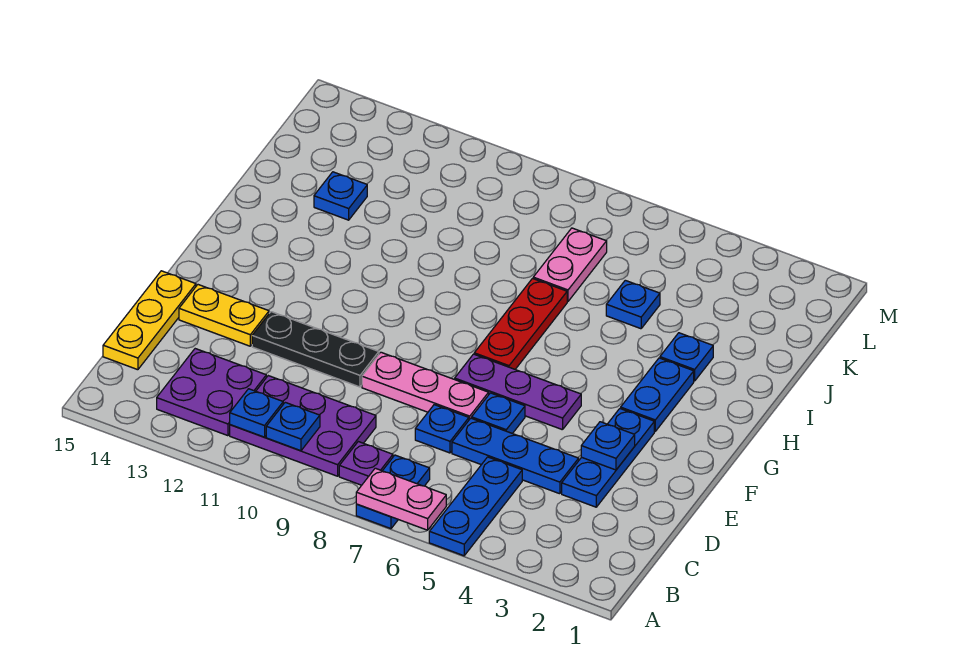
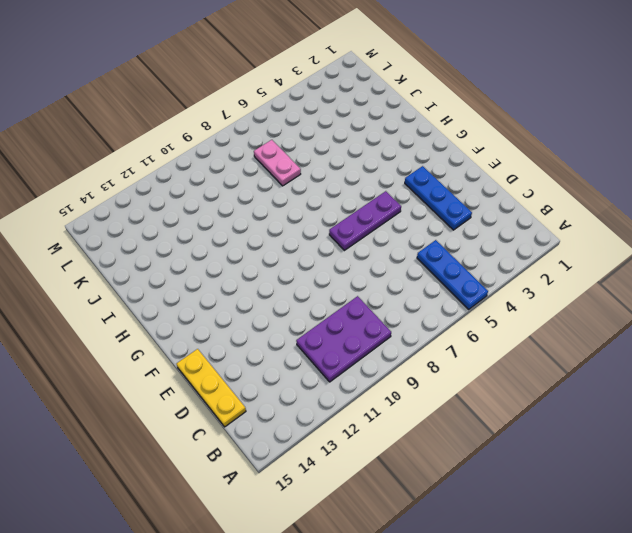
none -> blue 1x2 plate [356,455,430,529]
none -> purple 1x1 plate [339,442,393,485]
none -> purple 2x2 plate [157,349,266,436]

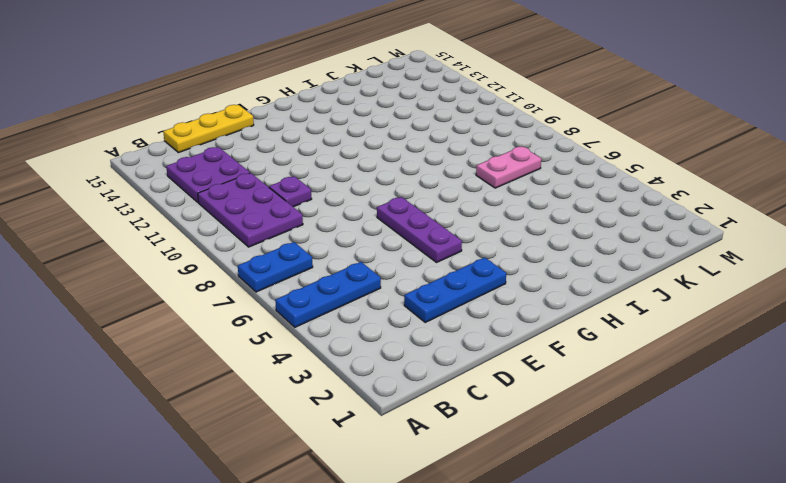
purple 1x1 plate [269,176,312,207] -> purple 1x1 plate moved to [339,442,393,485]
none -> blue 1x3 plate [452,418,579,494]
none -> blue 1x1 plate [415,405,469,453]
none -> blue 1x1 plate [472,393,525,434]

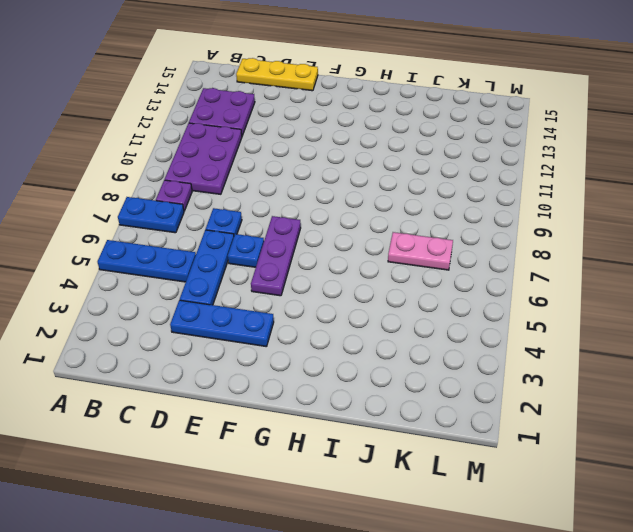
none -> pink 1x3 plate [362,352,489,420]
none -> black 1x3 plate [252,312,379,387]
none -> yellow 1x2 plate [179,285,269,346]

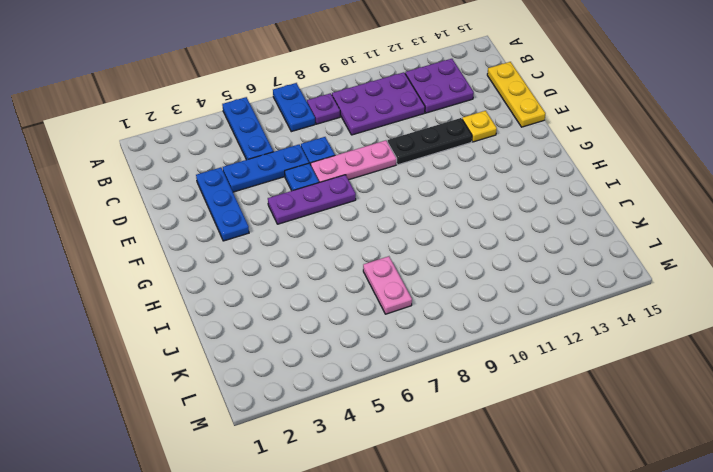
yellow 1x1 plate [462,111,497,142] -> yellow 1x2 plate [179,285,269,346]
none -> blue 1x2 plate [621,358,694,431]
none -> red 1x3 plate [474,279,567,369]
none -> blue 1x1 plate [660,333,713,381]

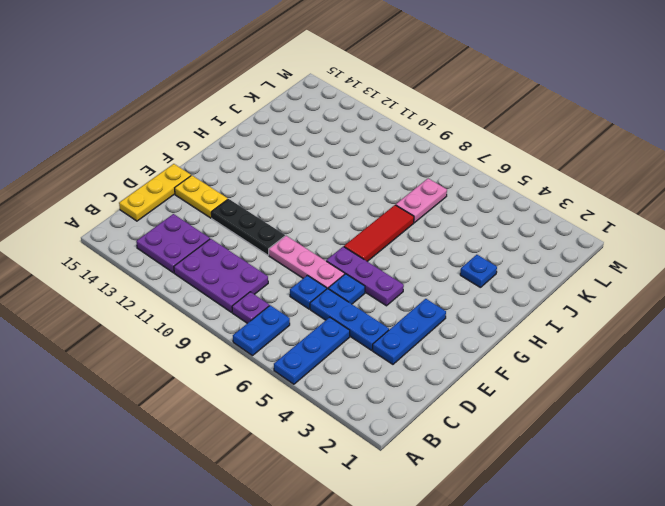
red 1x3 tile [344,205,414,262] -> red 1x3 plate [474,279,567,369]
none -> blue 1x2 plate [621,358,694,431]
none -> blue 1x1 plate [606,280,660,329]
none -> blue 1x1 plate [314,172,367,220]

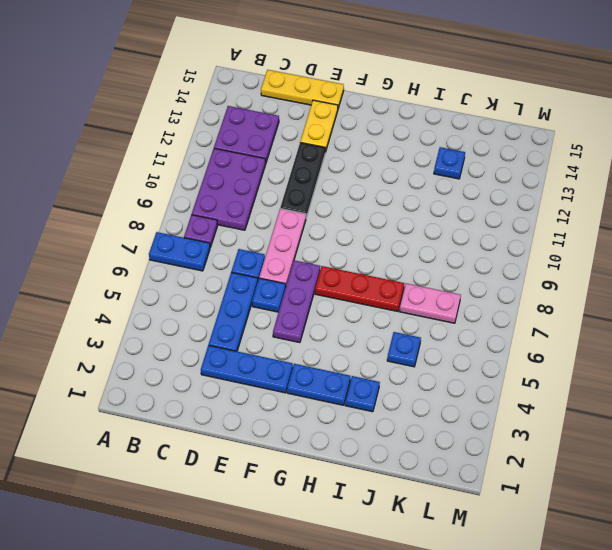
none -> blue 1x3 plate [429,457,522,556]
none -> pink 1x2 plate [356,468,446,530]
none -> blue 1x1 plate [266,402,320,451]

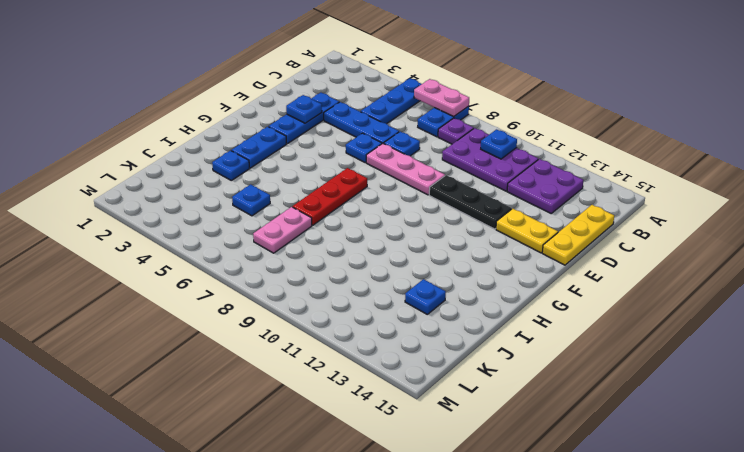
none -> purple 1x3 plate [455,354,581,430]
none -> blue 1x1 plate [230,389,283,437]

